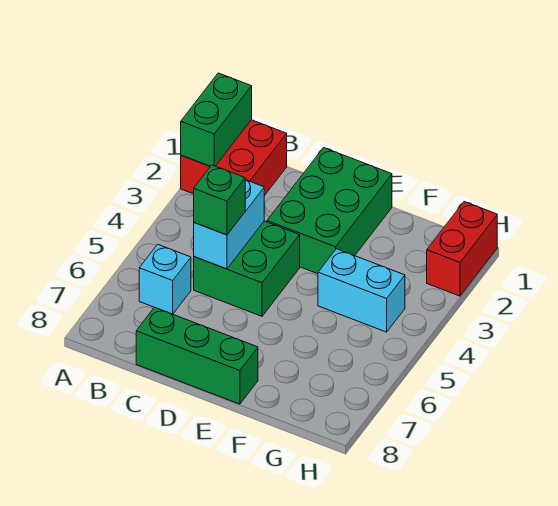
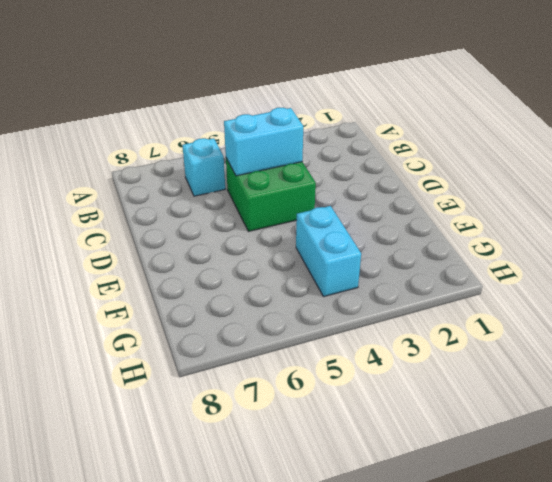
none -> red 2x2 brick [181,120,287,196]
none -> green 1x3 brick [136,307,258,404]

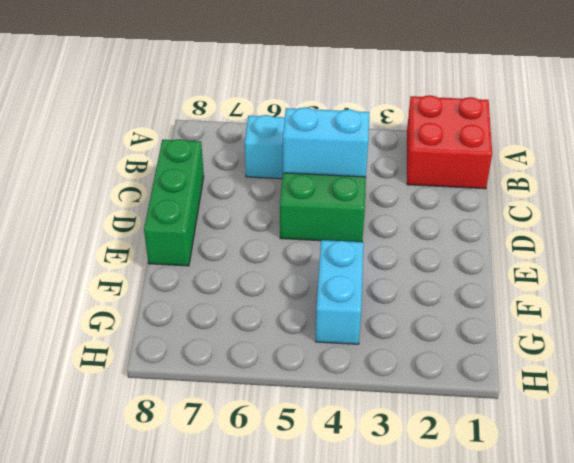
none -> green 2x3 brick [267,148,392,274]
none -> red 1x2 brick [427,202,497,296]

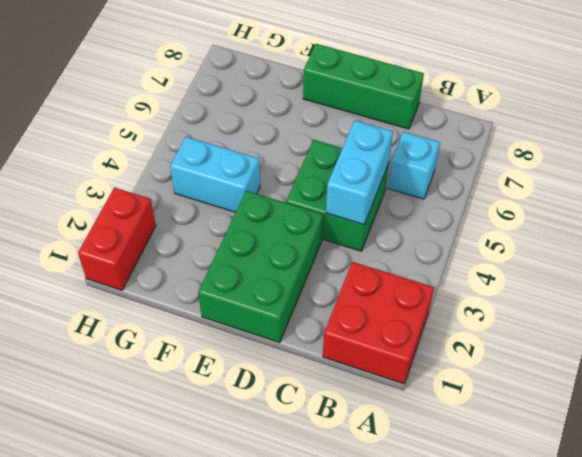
none -> green 1x2 brick [181,73,252,166]
none -> green 1x1 brick [194,165,245,235]

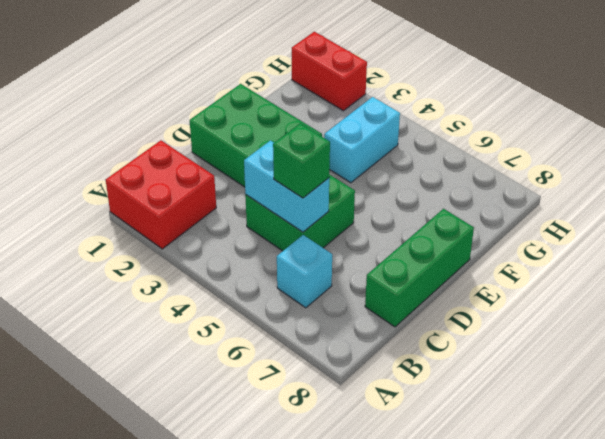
none -> green 1x2 brick [181,73,252,166]

